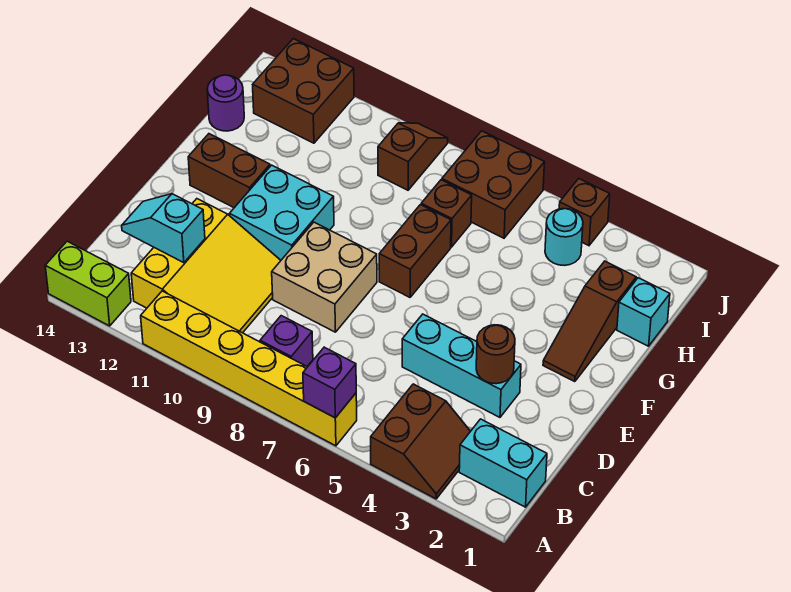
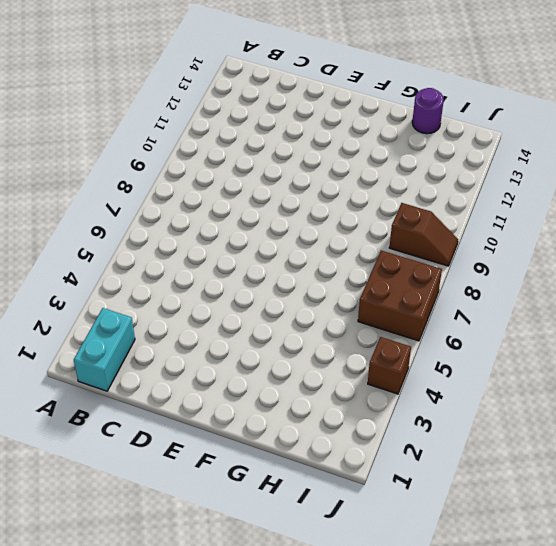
none -> brown 2x2 slope [371,384,471,499]
none -> yellow 1x6 brick [141,291,357,446]
none -> lime 1x2 brick [45,241,131,326]

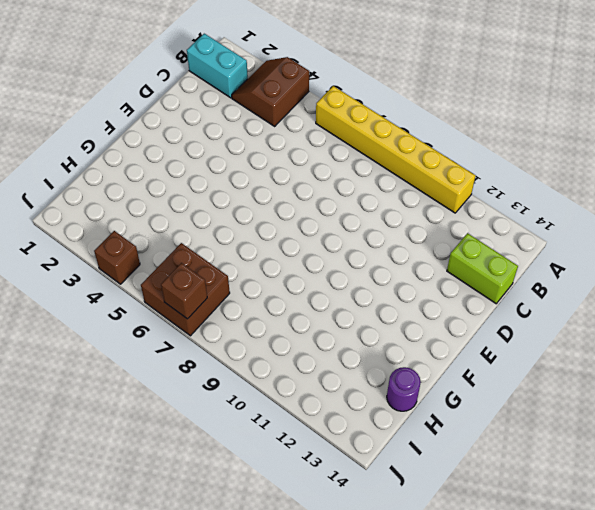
lime 1x2 brick [447,233,518,304] -> lime 1x2 brick moved to [45,241,131,326]
brown 1x1 brick [161,263,207,319] -> brown 1x1 brick moved to [421,180,472,247]
none -> purple 1x1 brick [260,316,313,366]
none -> yellow 3x3 slope [131,199,281,333]
none -> cyan 1x3 brick [402,314,521,417]

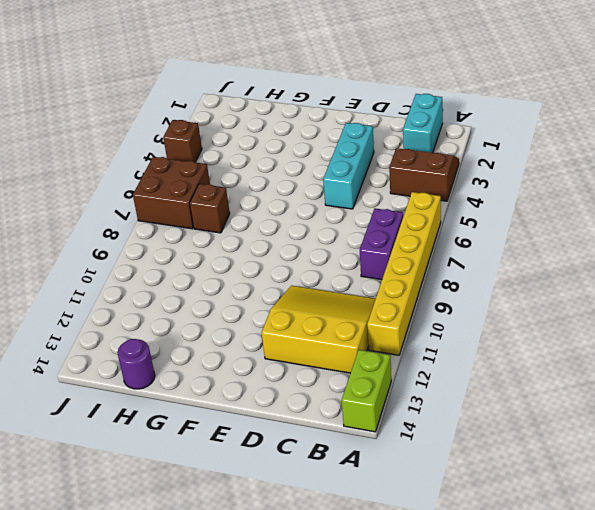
purple 1x2 brick [360,208,403,280] -> purple 1x1 brick [260,316,313,366]
none -> tan 2x2 brick [272,222,377,332]
none -> cyan 2x2 brick [230,165,334,260]
none -> brown 1x3 slope [543,261,636,382]

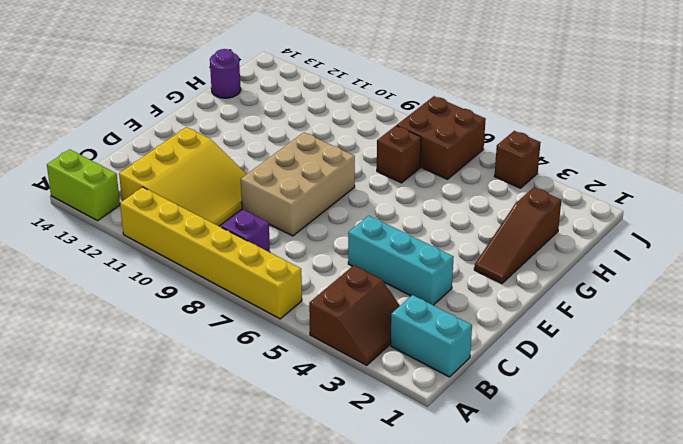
tan 2x3 brick [241,133,355,236] -> tan 2x2 brick [272,222,377,332]
none -> cyan 2x2 brick [230,165,334,260]
none -> brown 1x2 brick [379,205,451,297]
none -> brown 1x2 brick [188,134,270,208]

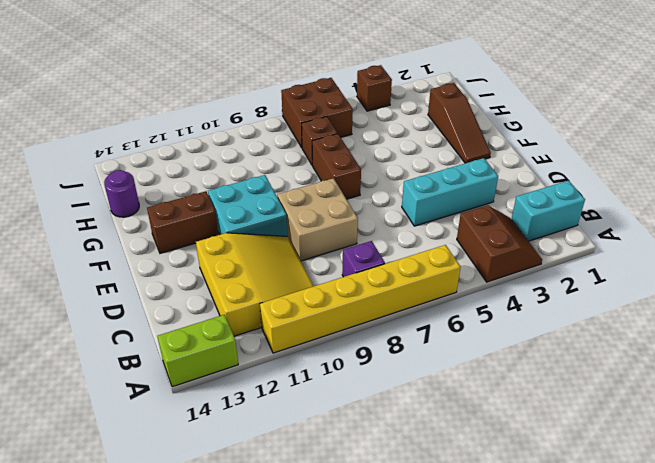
none -> cyan 1x1 brick [617,278,670,346]
none -> cyan 1x1 round brick [545,209,583,265]
none -> brown 1x2 slope [378,123,448,190]

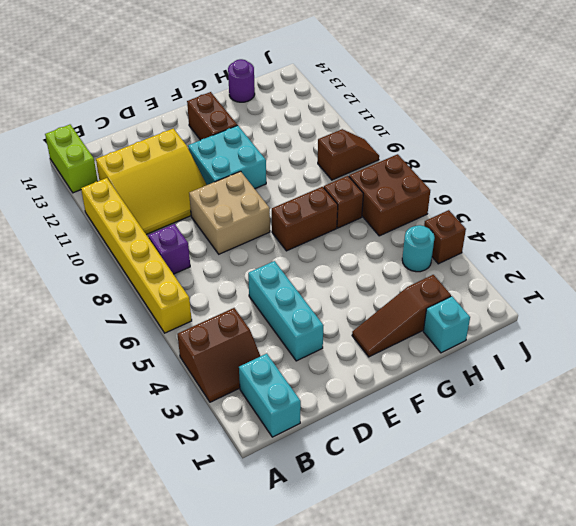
none -> brown 2x2 brick [253,39,354,143]
none -> purple 1x1 brick [303,347,356,418]
none -> cyan 1x2 slope [122,194,205,263]

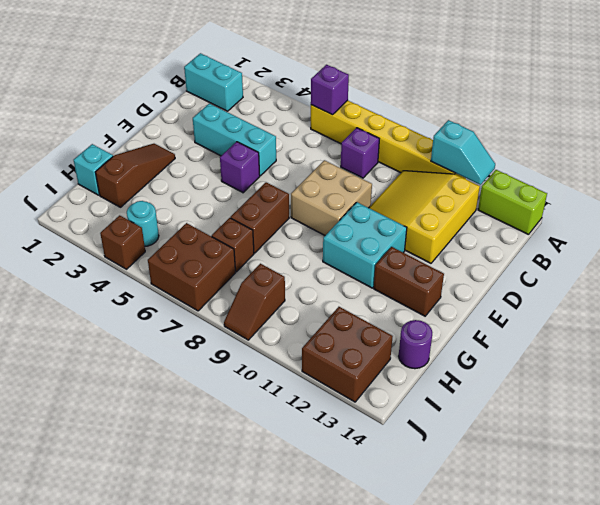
cyan 1x2 slope [431,120,495,185] -> cyan 1x2 slope moved to [122,194,205,263]
purple 1x1 brick [220,142,260,193] -> none
none -> brown 2x2 slope [371,384,471,499]
none -> brown 1x1 round brick [476,325,515,384]

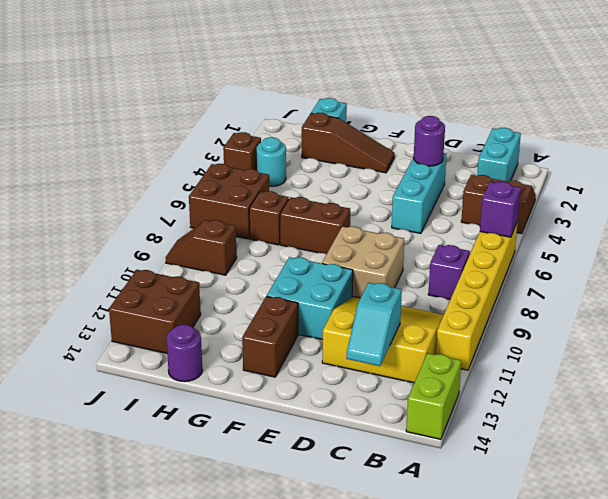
purple 1x1 round brick [414,116,445,166] -> brown 1x1 round brick [476,325,515,384]

